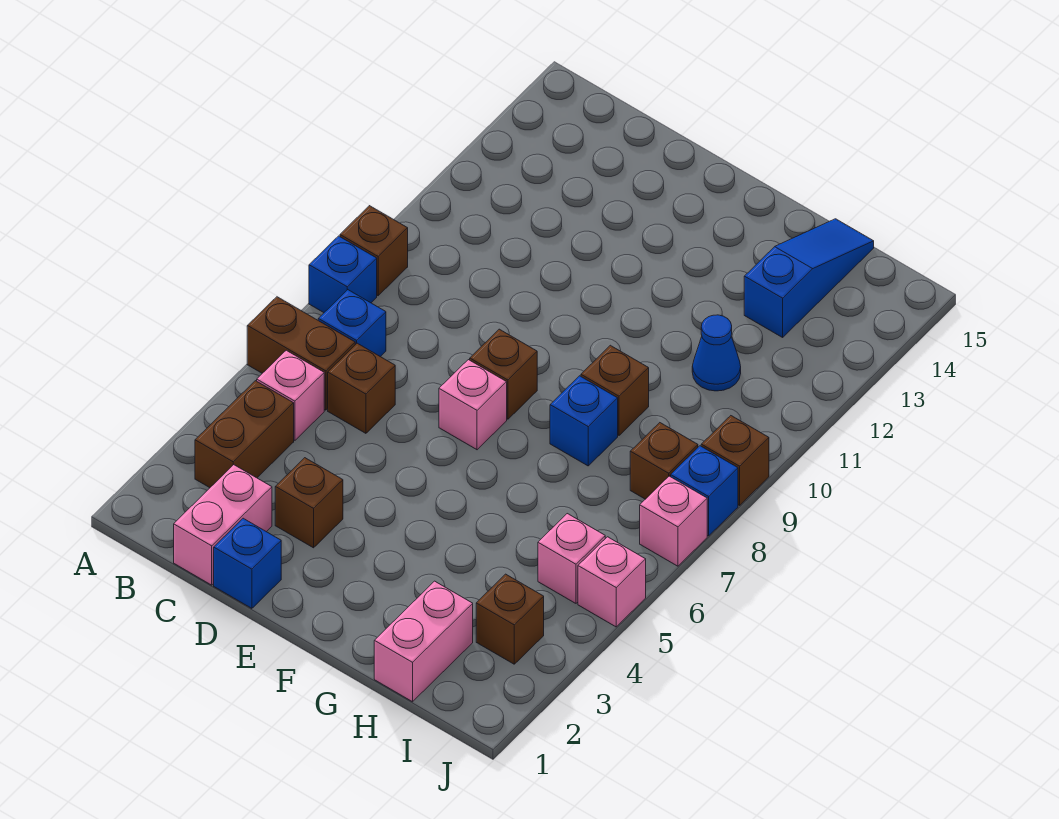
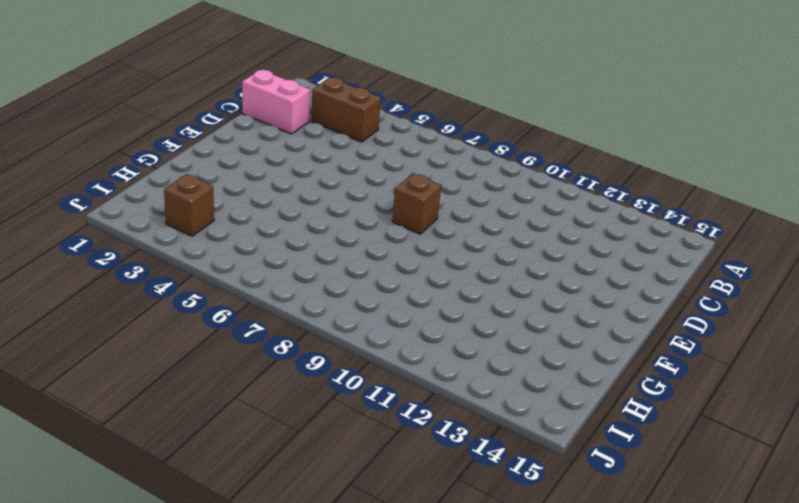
none -> brown 1x2 brick [247,297,355,410]
none -> blue 1x1 brick [309,236,377,313]
none -> brown 1x1 brick [340,206,408,296]

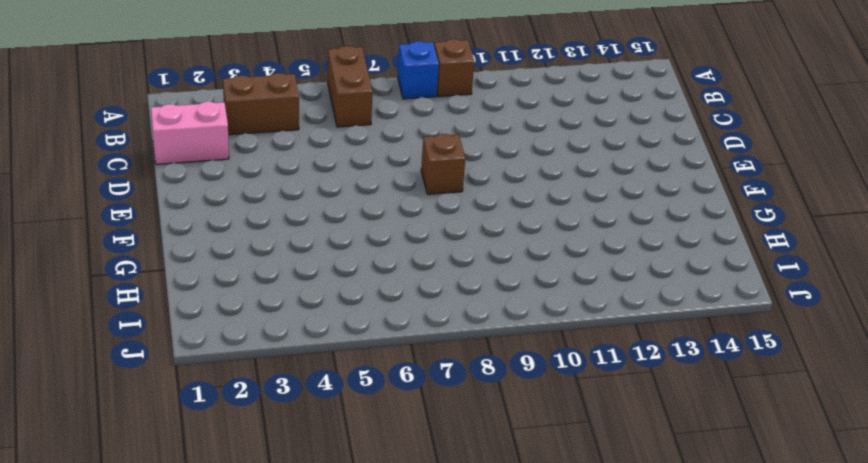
none -> pink 1x1 brick [257,350,324,440]
none -> blue 1x1 brick [318,290,386,357]
none -> brown 1x1 brick [328,343,395,433]

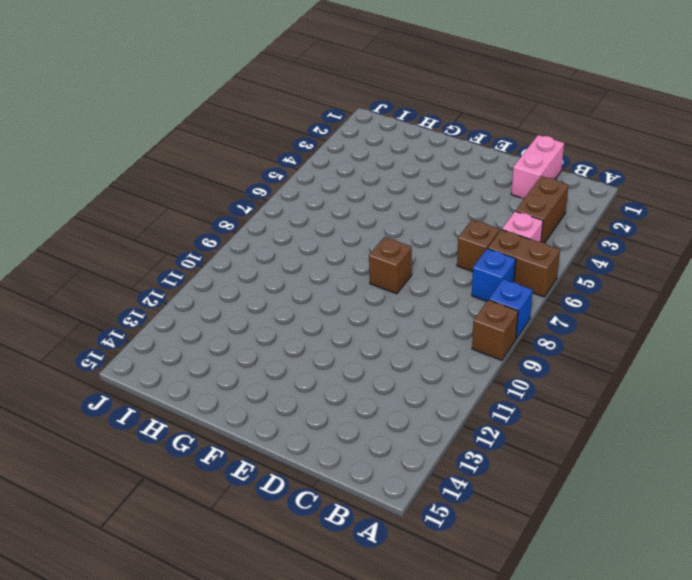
none -> blue 1x1 brick [214,518,281,608]
none -> brown 1x1 brick [275,458,343,548]
none -> pink 1x1 brick [439,360,507,450]

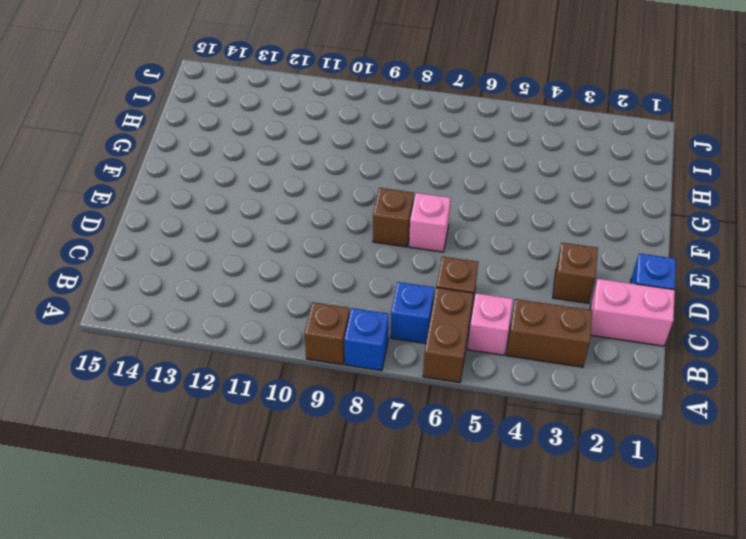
none -> blue 1x1 brick [550,376,618,466]
none -> brown 1x1 brick [581,345,649,435]
none -> pink 1x2 brick [374,581,473,702]

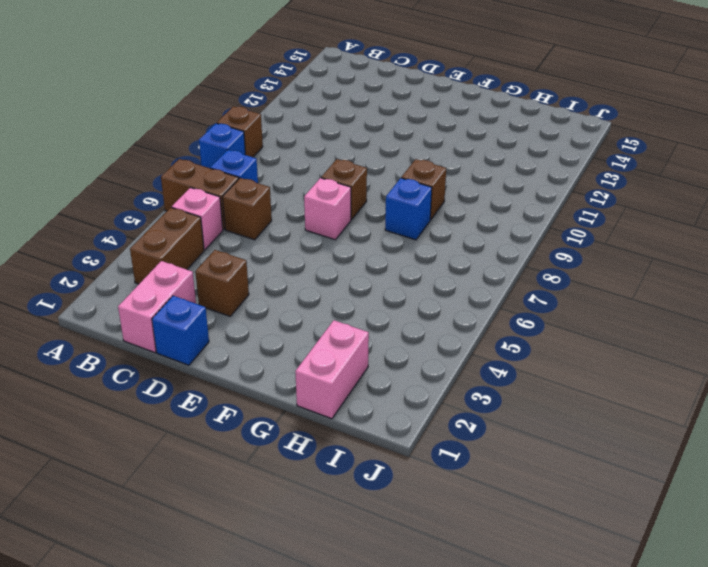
none -> blue 1x1 cone [692,315,741,391]
none -> blue 1x3 slope [744,219,874,337]
none -> brown 1x1 brick [476,574,544,664]

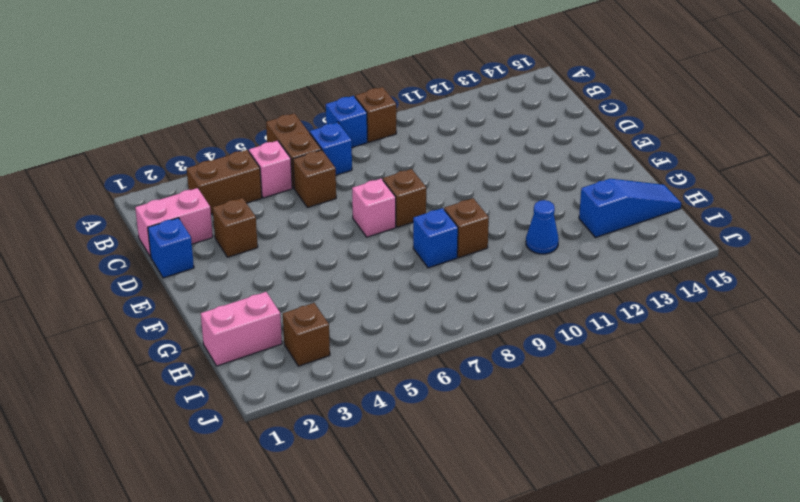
none -> pink 1x1 brick [538,514,605,603]
none -> brown 1x1 brick [630,423,698,499]
none -> pink 1x1 brick [578,537,646,627]

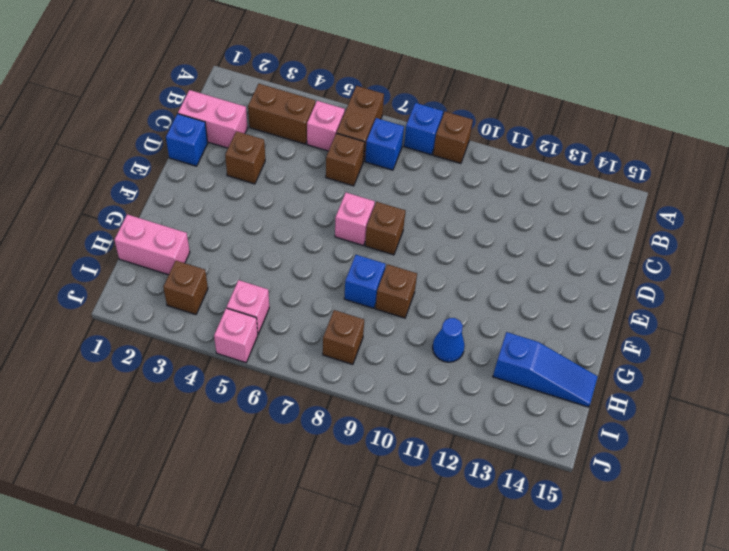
none -> pink 1x1 brick [640,476,707,566]
none -> blue 1x1 brick [671,446,738,536]
none -> brown 1x1 brick [701,416,769,505]

